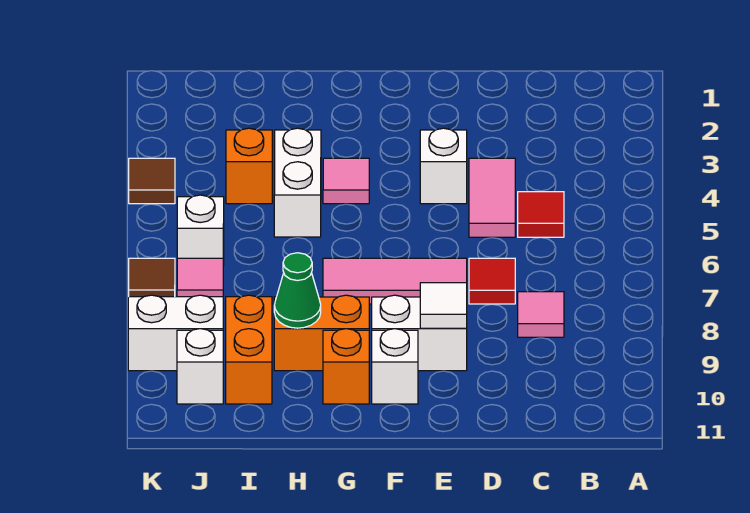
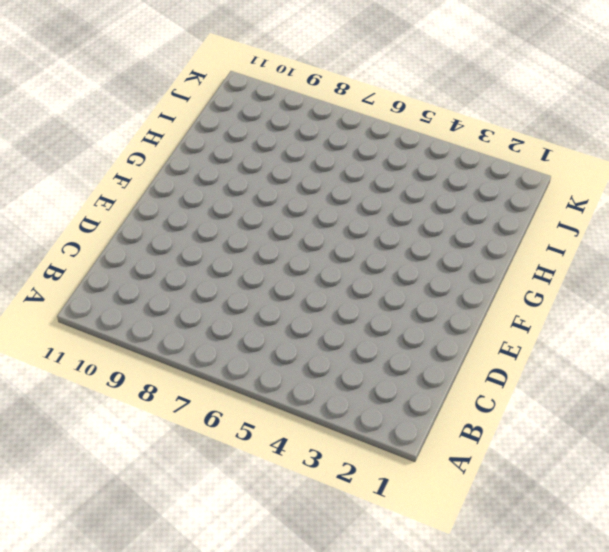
none -> red 1x1 tile [518,192,564,237]
none -> pink 1x1 tile [518,292,564,337]
none -> pink 1x2 tile [469,158,515,237]

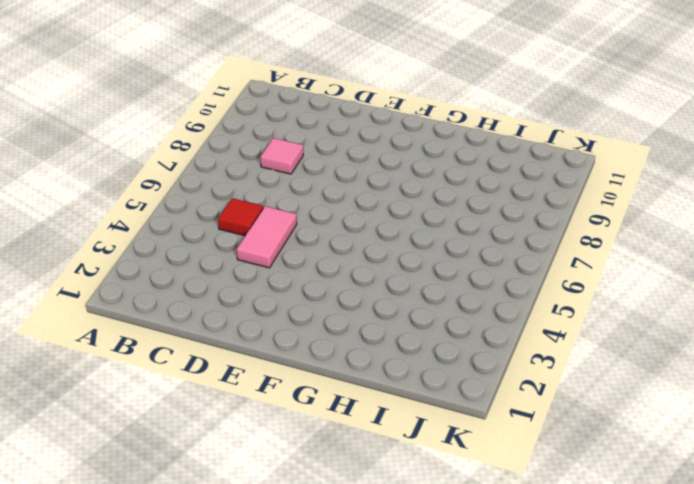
none -> red 1x1 tile [469,258,515,304]
none -> white 1x1 brick [420,128,467,204]
none -> pink 1x3 tile [323,258,467,304]

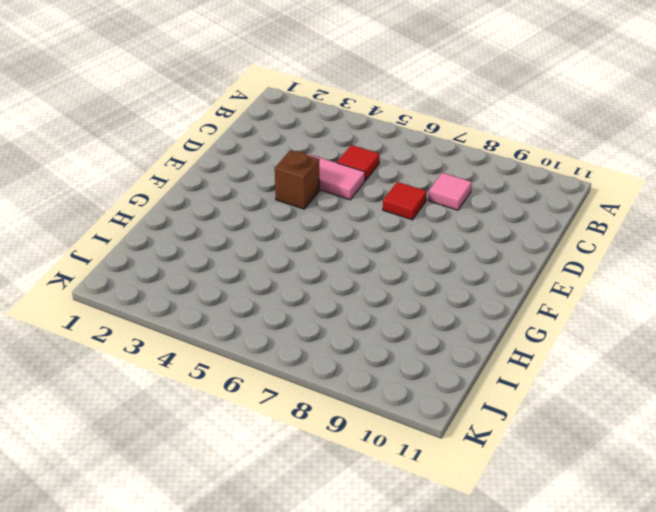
brown 1x1 brick [275,150,319,209] -> white 1x1 brick [420,128,467,204]
none -> pink 1x3 tile [323,258,467,304]
none -> white 1x2 brick [372,295,467,371]
none -> white 1x1 brick [372,329,418,404]

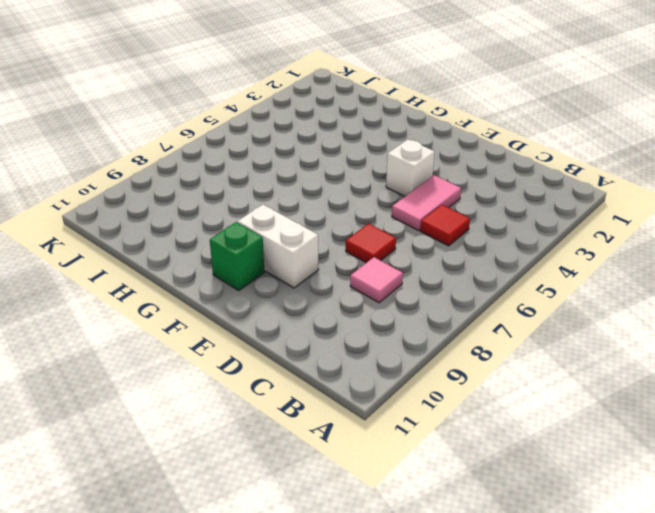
green 1x1 brick [210,222,265,291] -> white 1x1 brick [372,329,418,404]
none -> pink 1x3 tile [323,258,467,304]
none -> pink 1x1 tile [323,158,369,204]
none -> orange 1x2 brick [274,295,369,371]

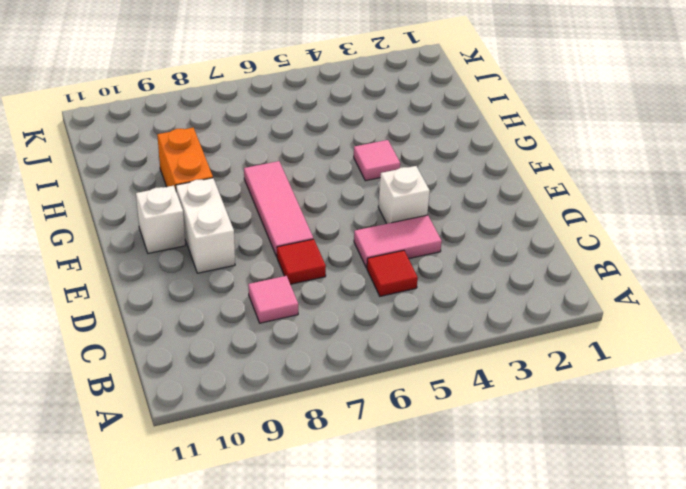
none -> orange 1x1 brick [323,329,369,404]
none -> white 1x2 brick [274,128,321,237]
none -> orange 1x1 brick [226,128,272,204]

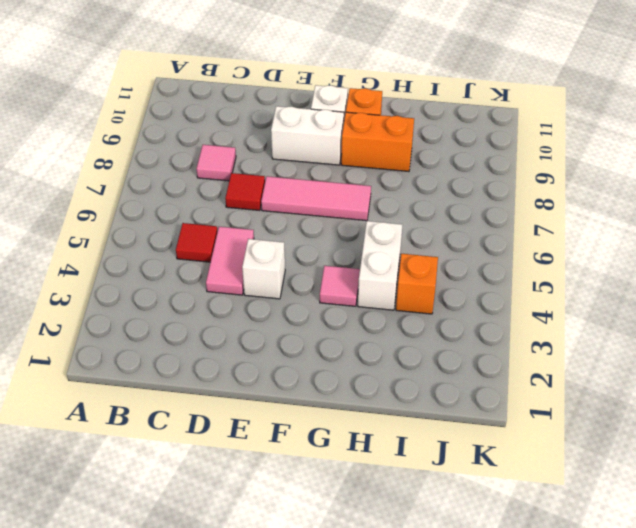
none -> orange 1x2 brick [226,295,272,404]
none -> white 1x1 brick [177,195,224,265]
none -> pink 1x1 tile [177,258,223,297]

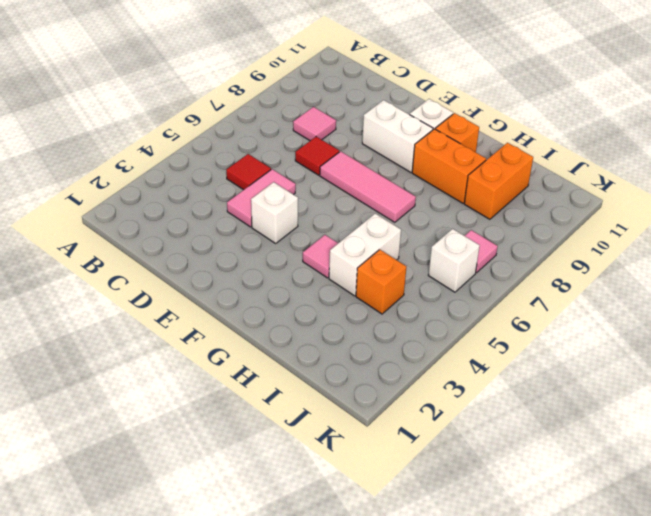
none -> white 1x2 brick [128,295,223,371]
none -> white 1x1 brick [177,329,223,404]
none -> brown 1x1 tile [129,158,175,204]

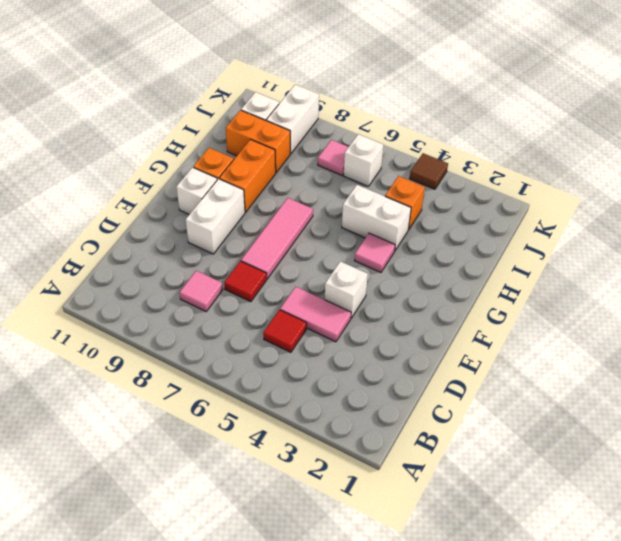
none -> brown 1x1 tile [129,258,175,297]
none -> white 1x1 tile [420,283,467,328]
none -> green 1x1 cone [274,253,321,328]

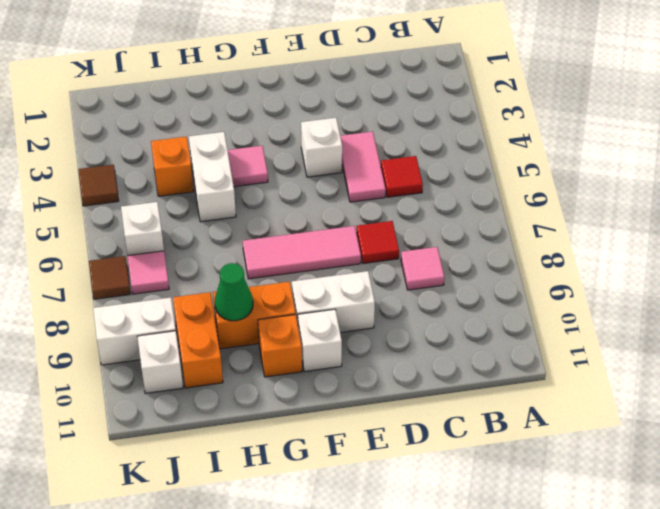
none -> white 1x1 tile [420,283,467,328]

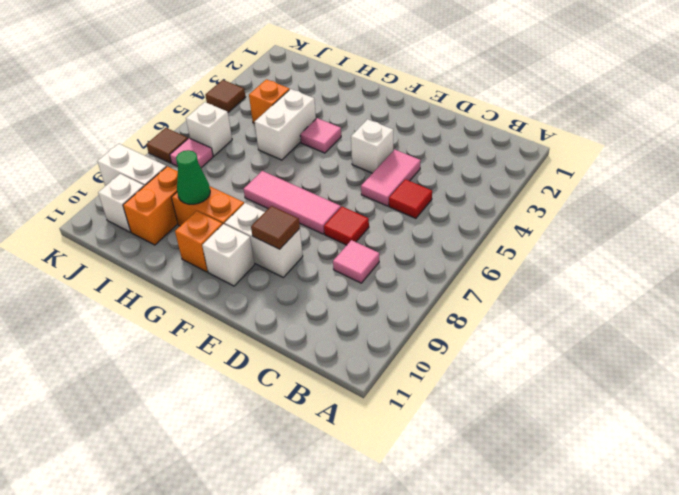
brown 1x1 tile [251,206,300,249] -> white 1x1 tile [420,283,467,328]

